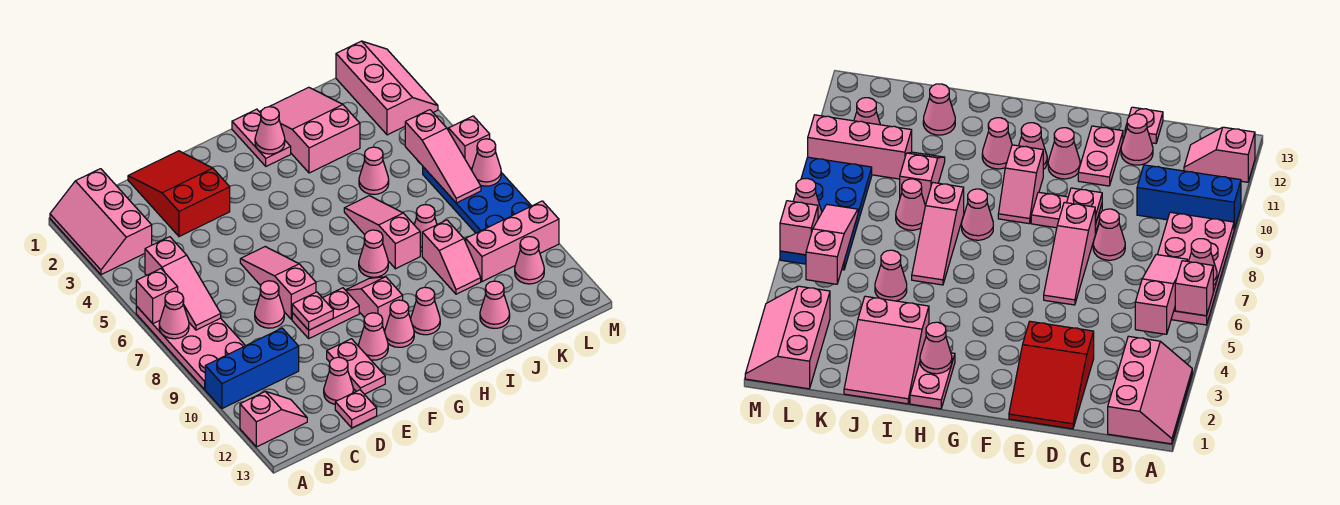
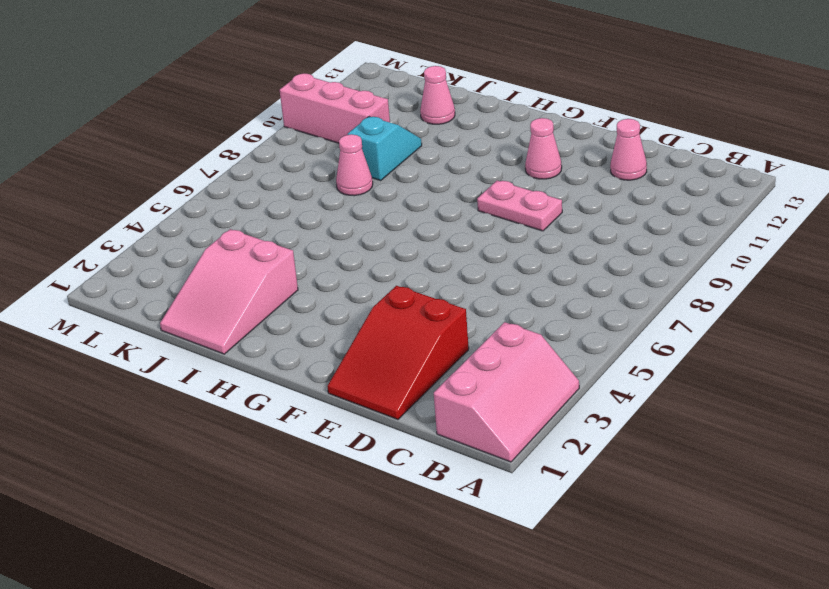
cyan 1x2 slope [348,117,422,180] -> pink 1x2 slope [422,220,481,294]
none -> pink 2x4 plate [136,306,245,389]
none -> blue 1x3 brick [205,328,299,409]
none -> pink 1x2 slope [240,392,307,447]
none -> pink 1x1 cone [255,281,284,328]

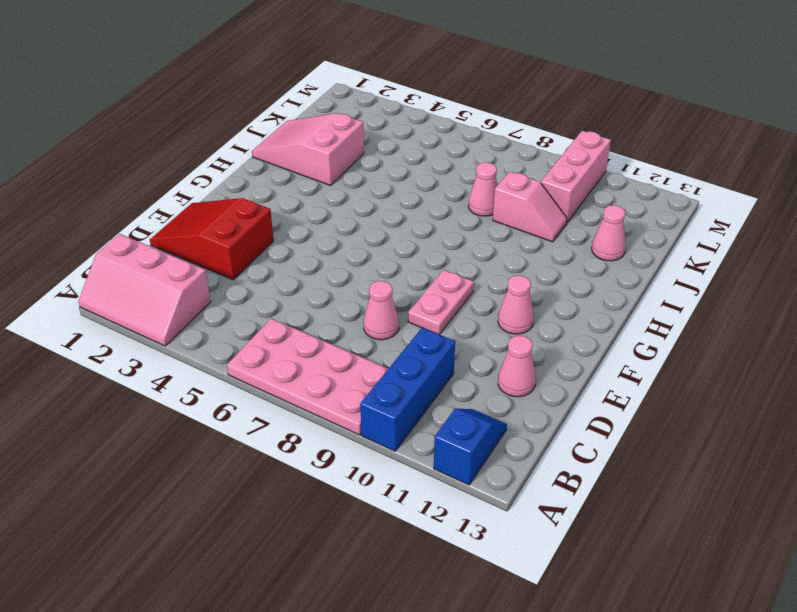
blue 1x2 slope [434,409,507,485] -> pink 1x2 slope [240,392,307,447]
none -> pink 1x1 plate [335,390,377,428]
none -> pink 1x3 slope [240,247,316,320]
none -> pink 1x2 plate [327,339,385,394]
none -> pink 1x2 slope [346,277,403,329]

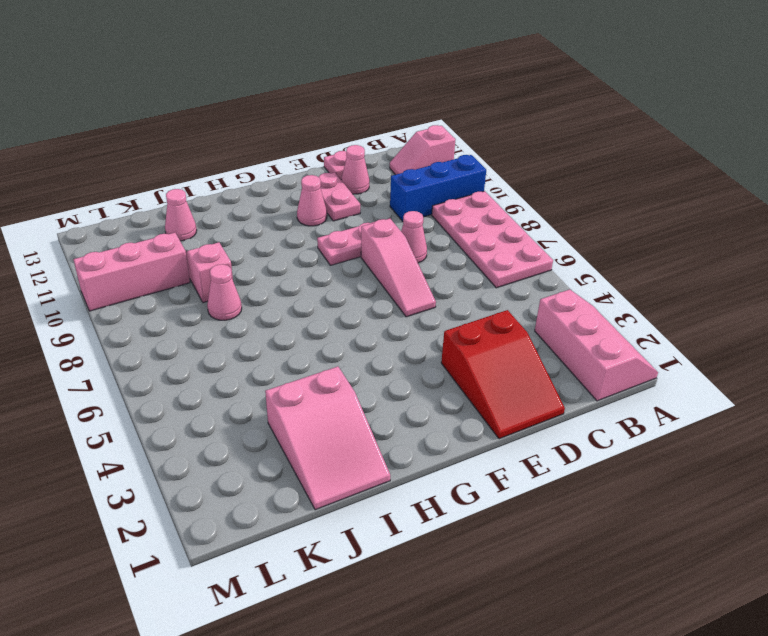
none -> pink 1x2 slope [346,277,403,329]
none -> pink 1x1 cone [385,300,414,347]
none -> pink 1x2 plate [232,109,291,166]
none -> pink 1x1 cone [359,230,388,277]

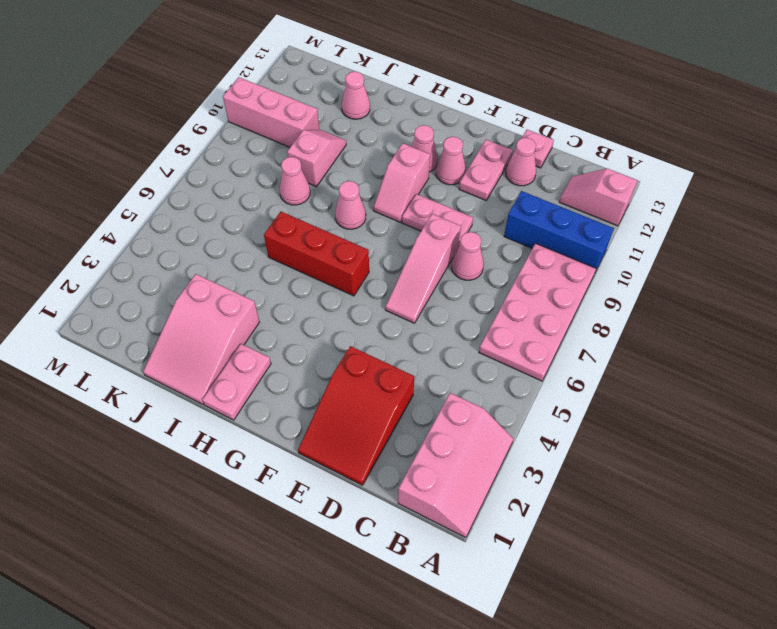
red 1x3 brick [264,212,369,296] -> pink 1x3 slope [344,196,420,269]
none -> pink 1x1 cone [411,287,440,335]
none -> pink 1x1 cone [359,147,389,195]
none -> pink 2x3 slope [336,41,438,135]
none -> blue 2x4 plate [423,167,531,233]

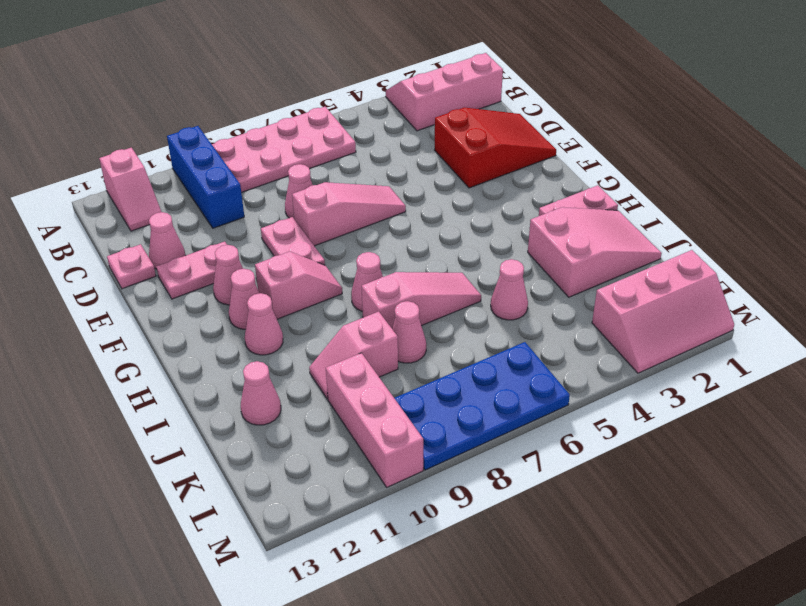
none -> pink 1x1 cone [515,237,544,284]
none -> pink 1x1 brick [136,269,178,323]
none -> pink 1x1 cone [159,291,189,339]
none -> pink 1x3 slope [145,237,221,330]

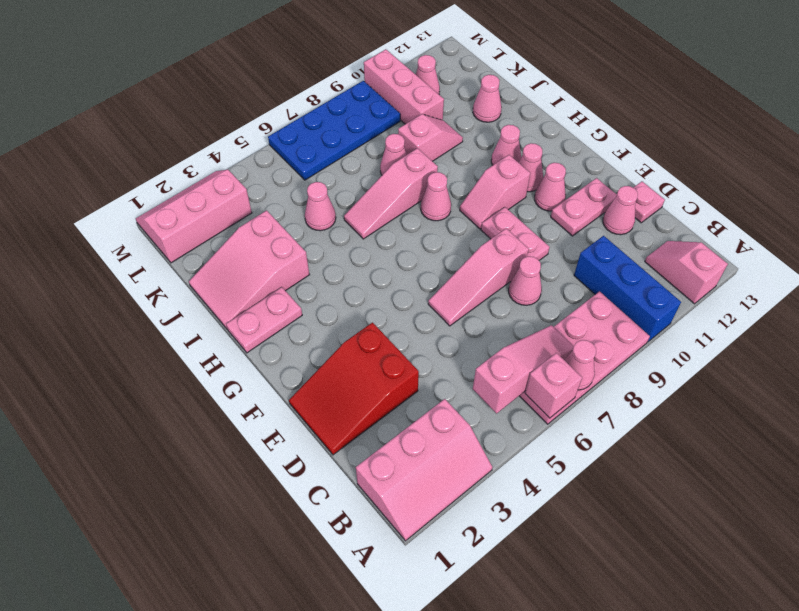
none -> pink 1x1 plate [292,292,333,330]
none -> pink 1x1 cone [255,107,285,154]
none -> pink 1x3 slope [405,110,481,203]
none -> pink 1x1 brick [449,116,490,168]

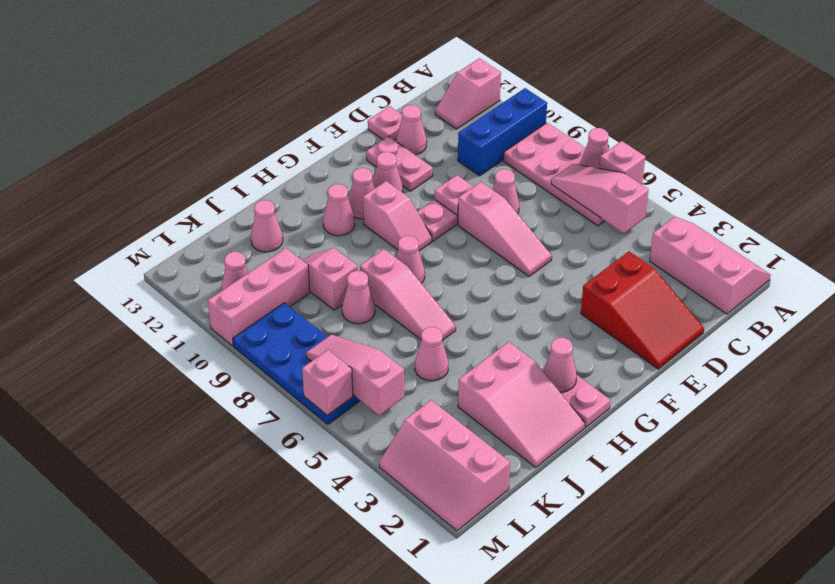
none -> pink 1x1 cone [472,139,501,186]

